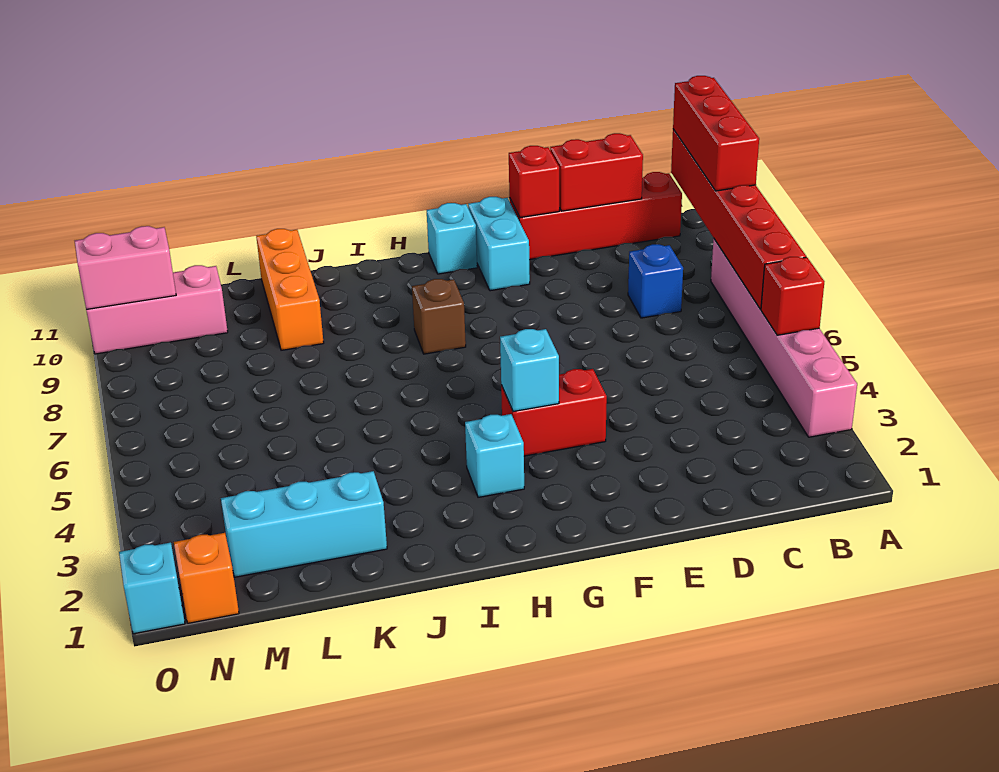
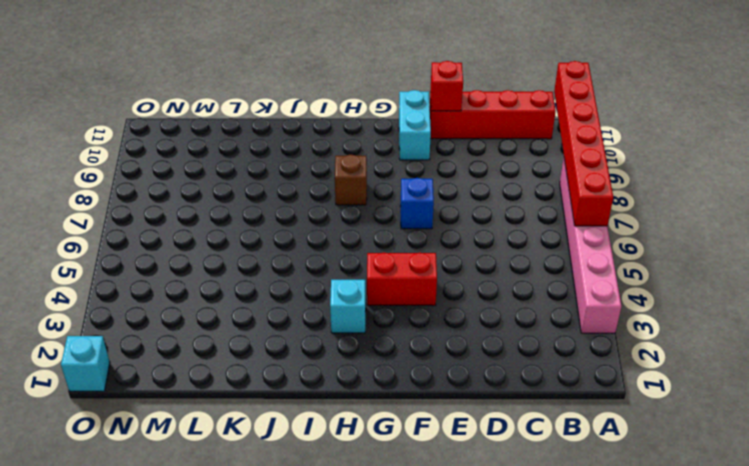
blue 1x1 brick [400,178,434,229] -> blue 1x1 brick moved to [628,244,683,318]
none -> cyan 1x1 brick [427,203,477,274]
none -> cyan 1x3 brick [221,471,387,577]
none -> orange 1x3 brick [256,229,324,350]

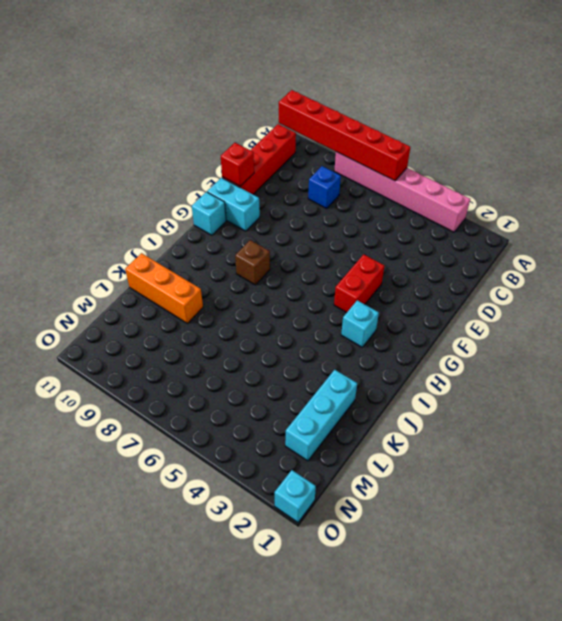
none -> pink 1x3 brick [86,265,228,354]
none -> orange 1x1 brick [174,533,239,623]
none -> red 1x1 brick [761,257,824,335]

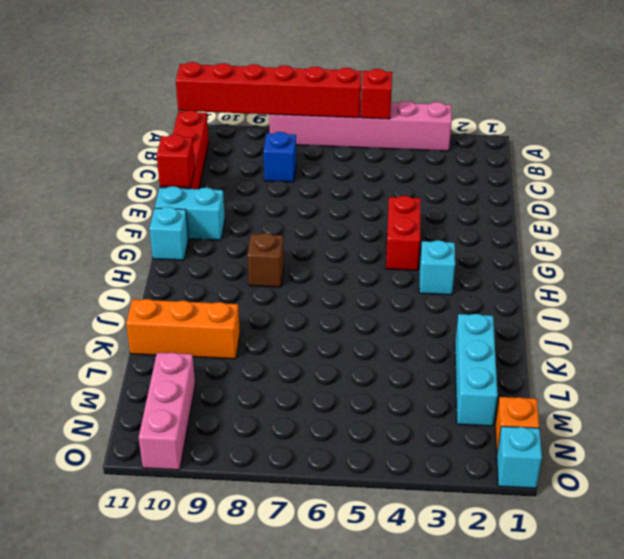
none -> red 1x2 brick [550,133,643,211]
none -> cyan 1x1 brick [500,329,559,412]
none -> pink 1x2 brick [75,226,176,309]

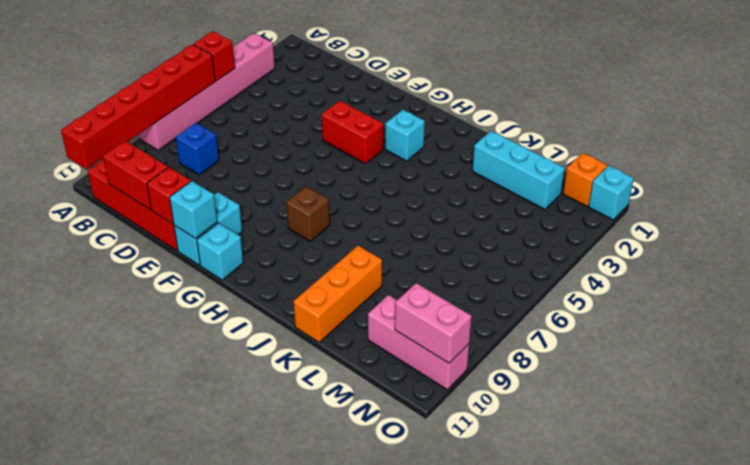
cyan 1x1 brick [170,181,217,239] -> cyan 1x1 brick moved to [500,329,559,412]
none -> red 1x3 brick [673,76,759,191]

